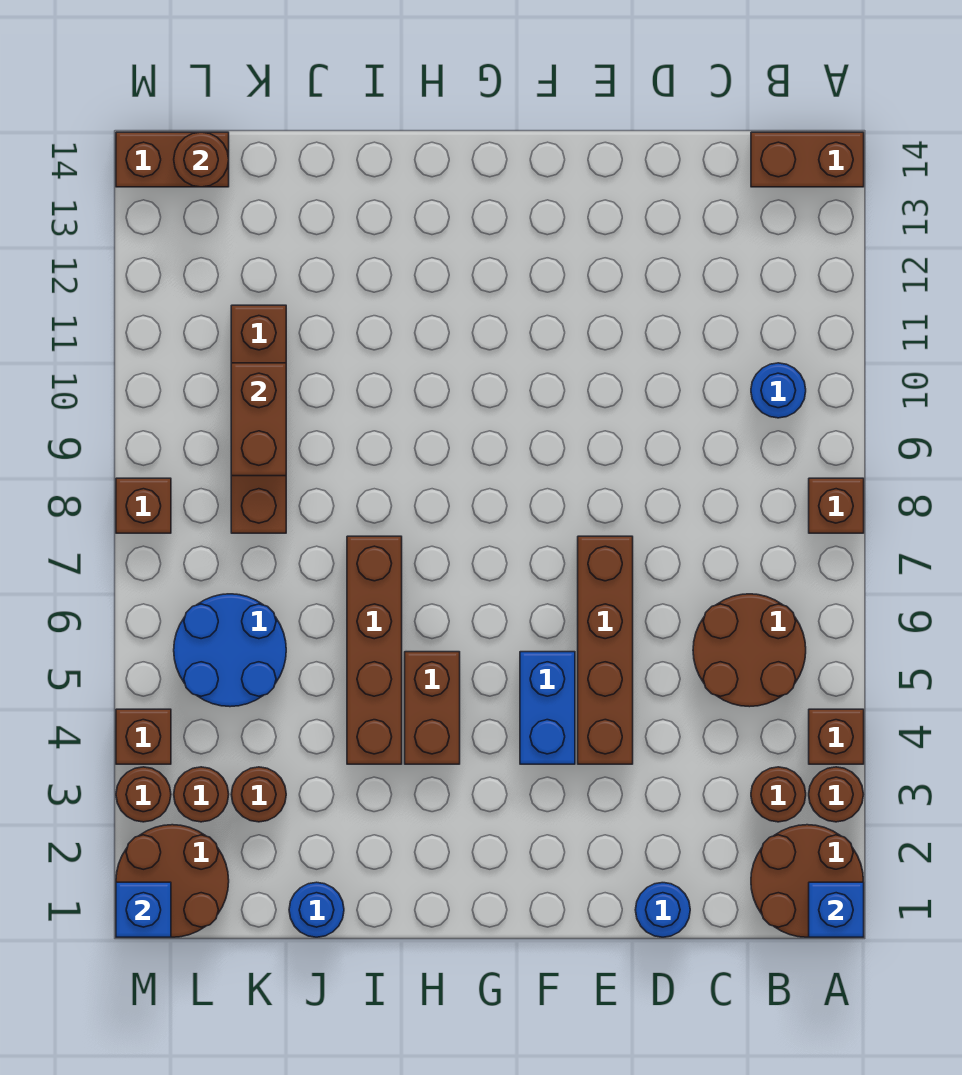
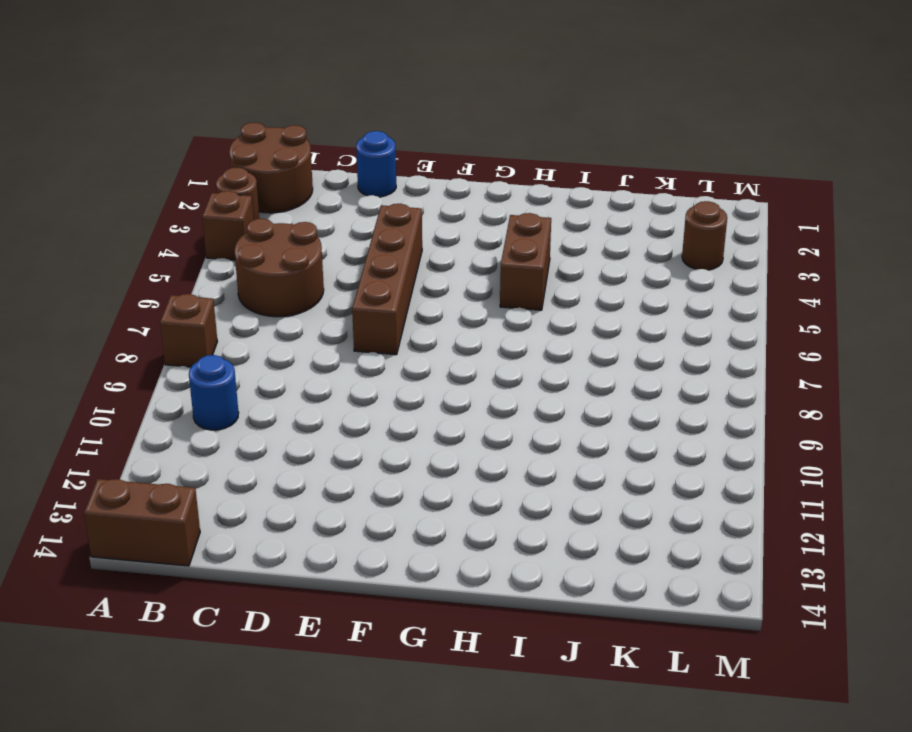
none -> brown 1x1 round brick [751,767,806,822]
none -> blue 1x2 brick [520,652,575,764]
none -> brown 1x4 brick [347,536,402,764]

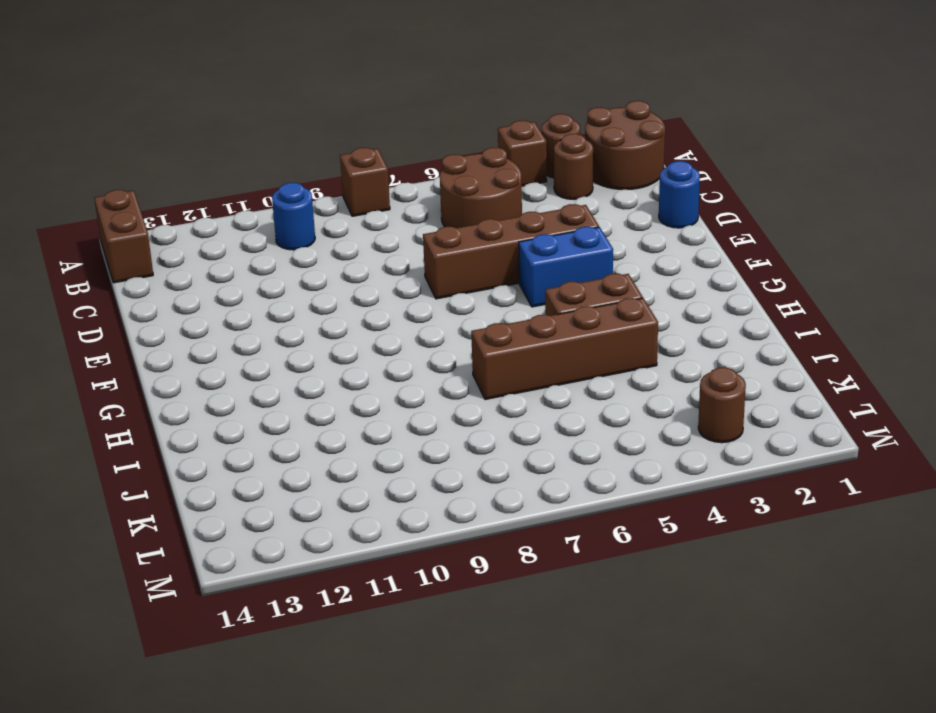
none -> blue 1x1 round brick [289,882,344,937]
none -> brown 1x1 round brick [231,767,286,822]
none -> blue 2x2 round brick [174,594,286,707]

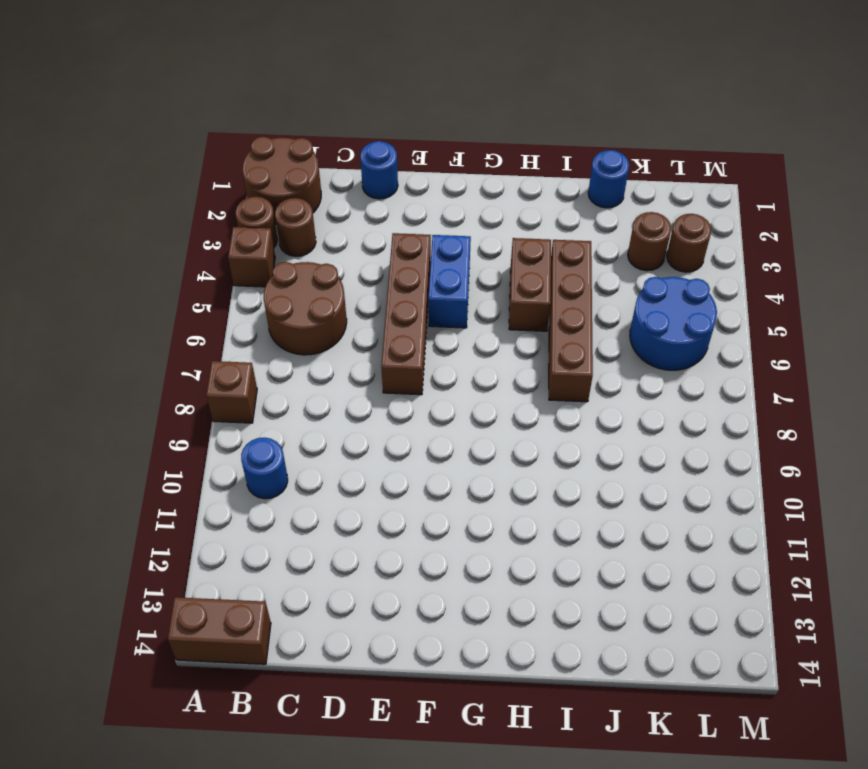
none -> brown 1x4 brick [231,305,286,533]
none -> brown 2x2 round brick [116,825,229,937]
none -> brown 1x2 brick [116,132,229,187]

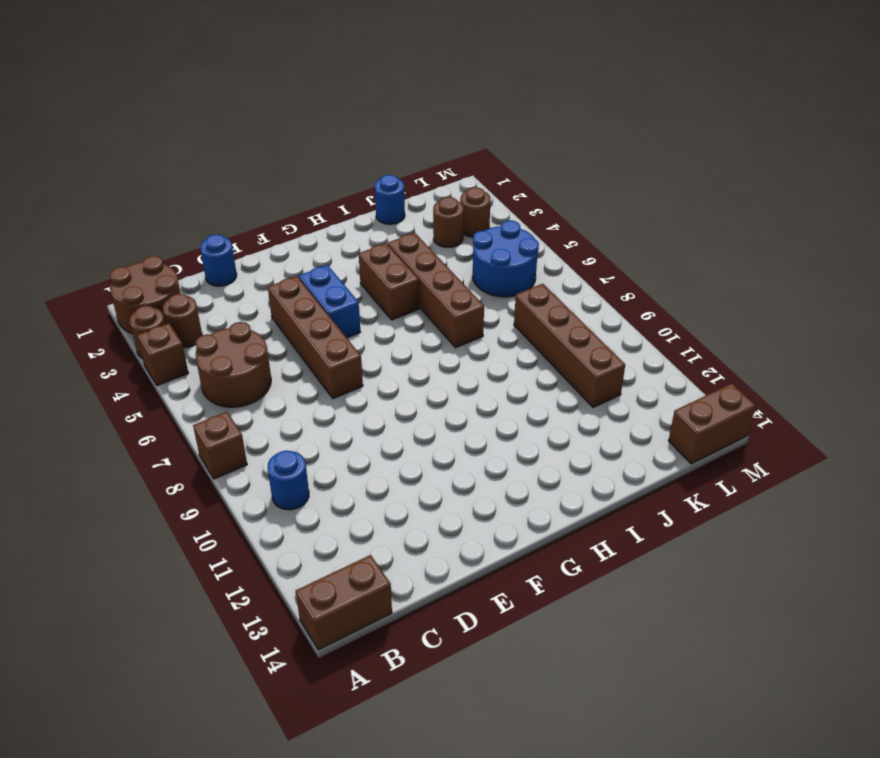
none -> brown 2x2 round brick [116,825,229,937]
none -> brown 1x1 round brick [116,767,171,822]
none -> brown 1x1 brick [116,709,171,764]

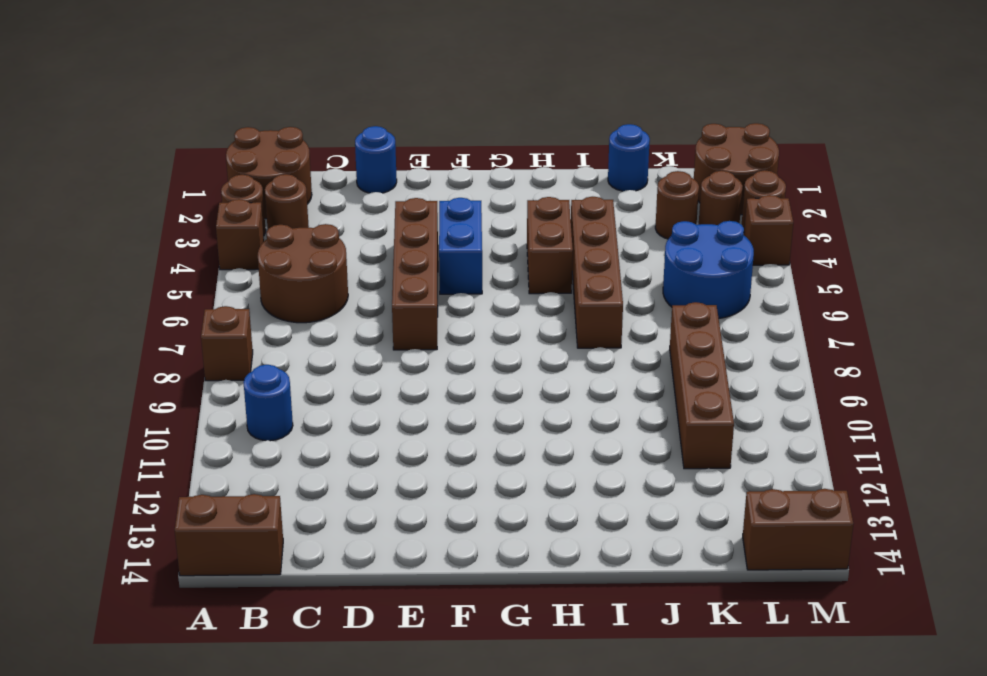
none -> brown 1x1 brick [116,478,171,533]
none -> blue 1x1 brick [809,882,864,937]
none -> brown 1x2 brick [231,363,286,476]

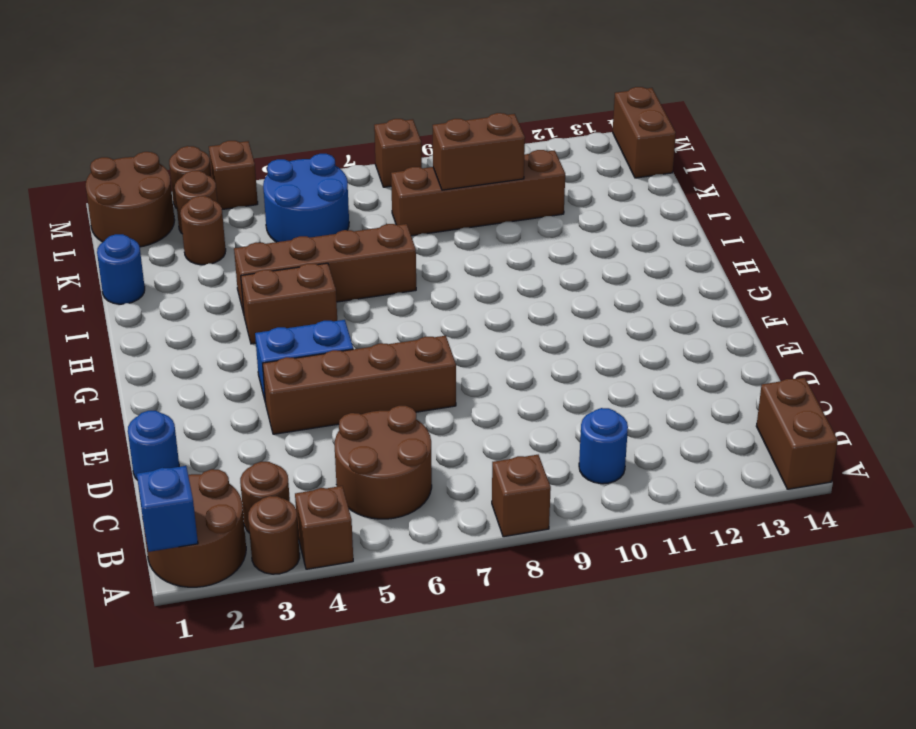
none -> brown 1x1 round brick [174,132,229,187]
none -> blue 1x1 brick [116,882,171,937]

